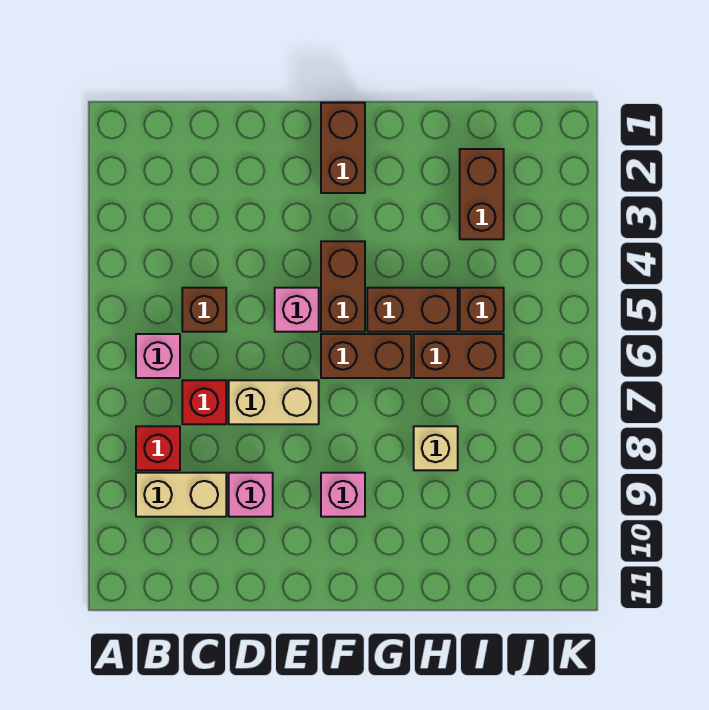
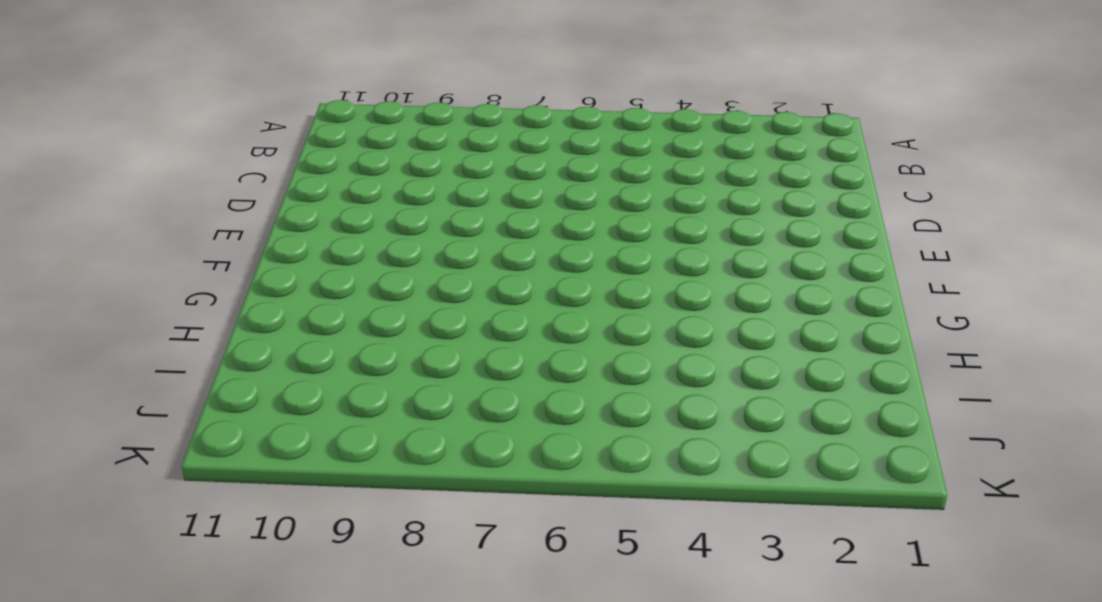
none -> pink 1x1 brick [136,334,180,378]
none -> red 1x1 brick [136,426,180,470]
none -> tan 1x2 brick [136,473,226,517]

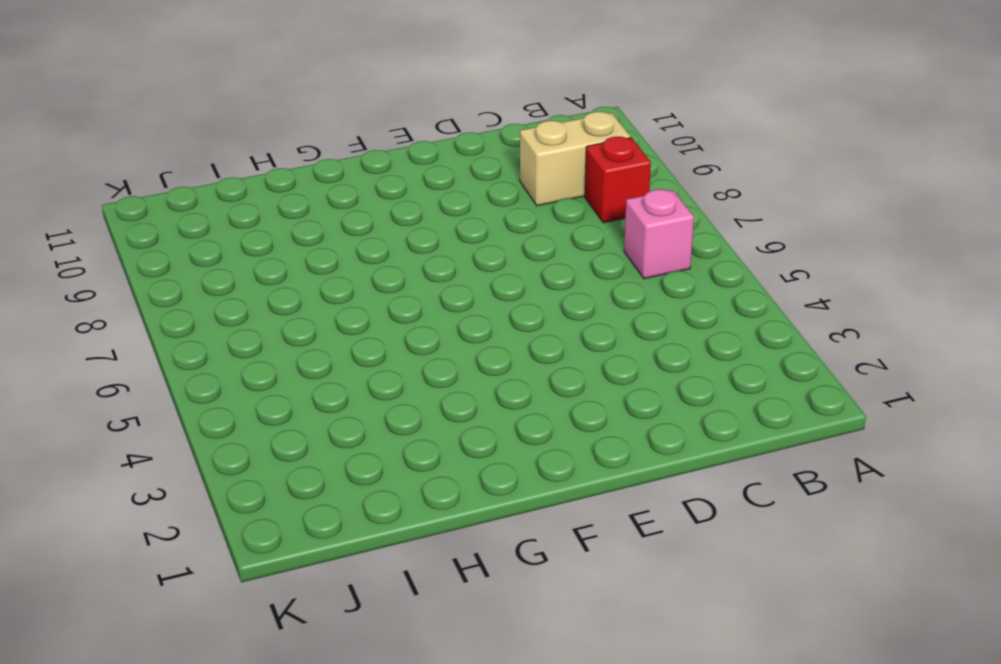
none -> brown 1x1 brick [182,288,226,332]
none -> red 1x1 brick [182,380,226,424]
none -> tan 1x2 brick [229,380,319,424]

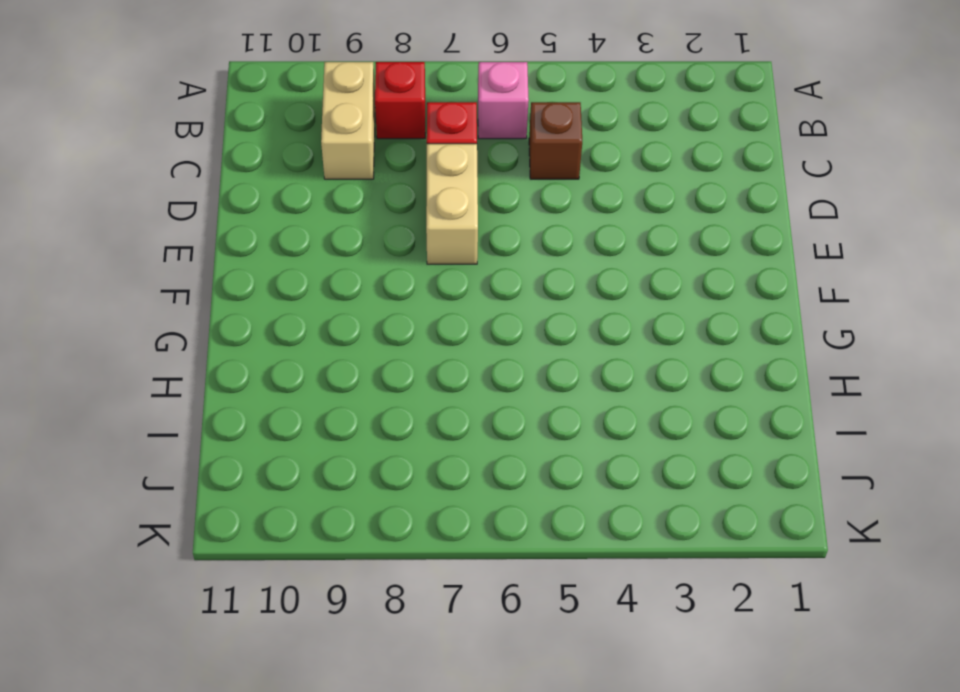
none -> pink 1x1 brick [229,473,273,517]
none -> pink 1x1 brick [275,288,319,332]
none -> brown 1x2 brick [321,103,365,193]

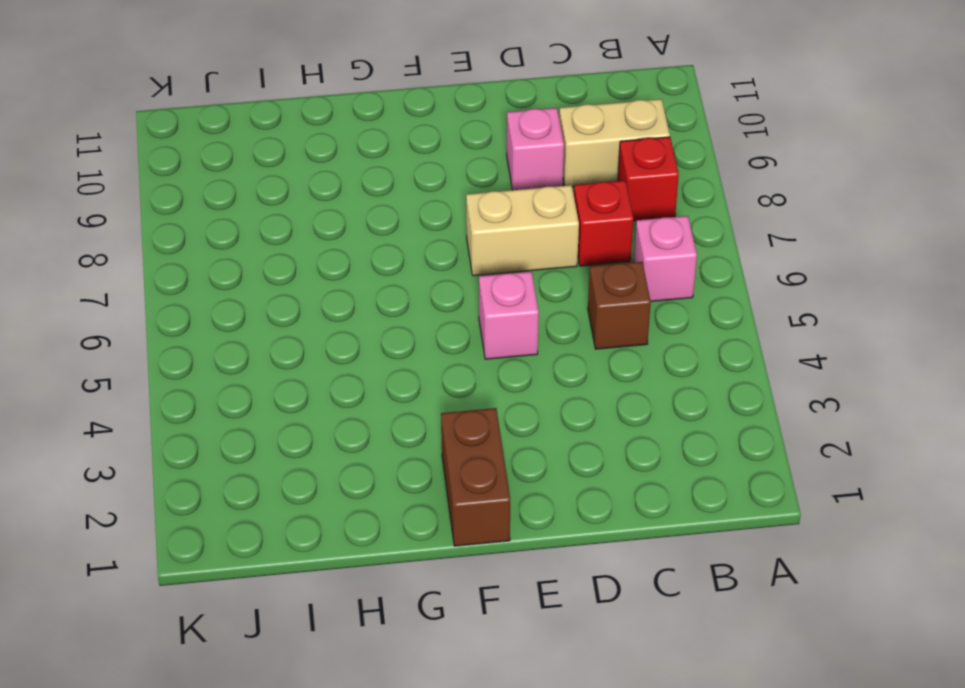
none -> brown 1x2 brick [321,241,365,332]
none -> brown 1x2 brick [321,334,411,378]
none -> pink 1x1 brick [321,473,365,517]

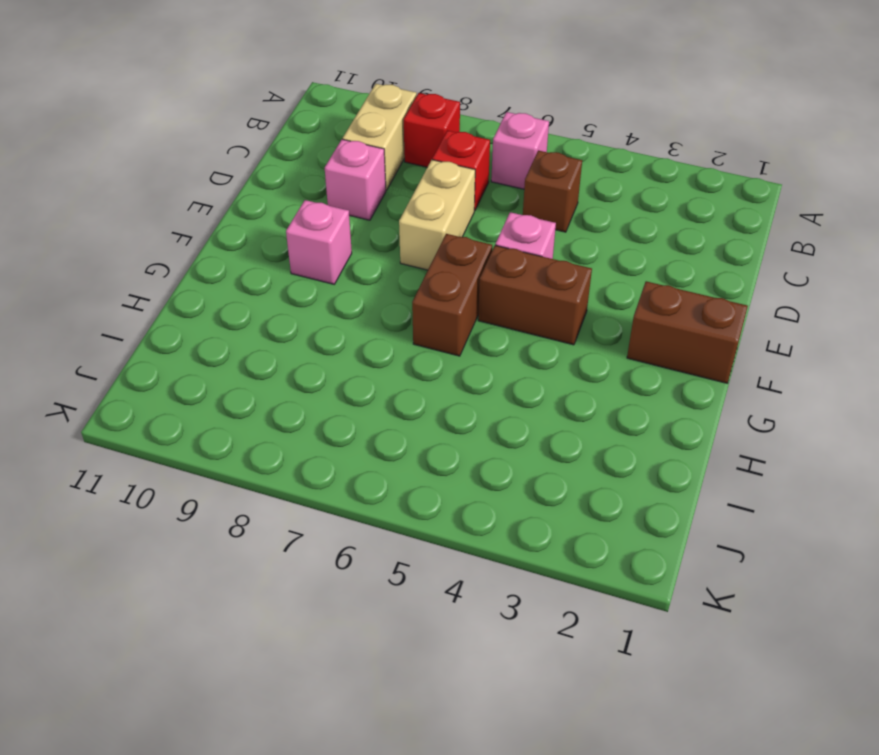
none -> brown 1x2 brick [367,288,458,332]
none -> brown 1x2 brick [414,334,504,378]
none -> tan 1x1 brick [414,426,458,470]

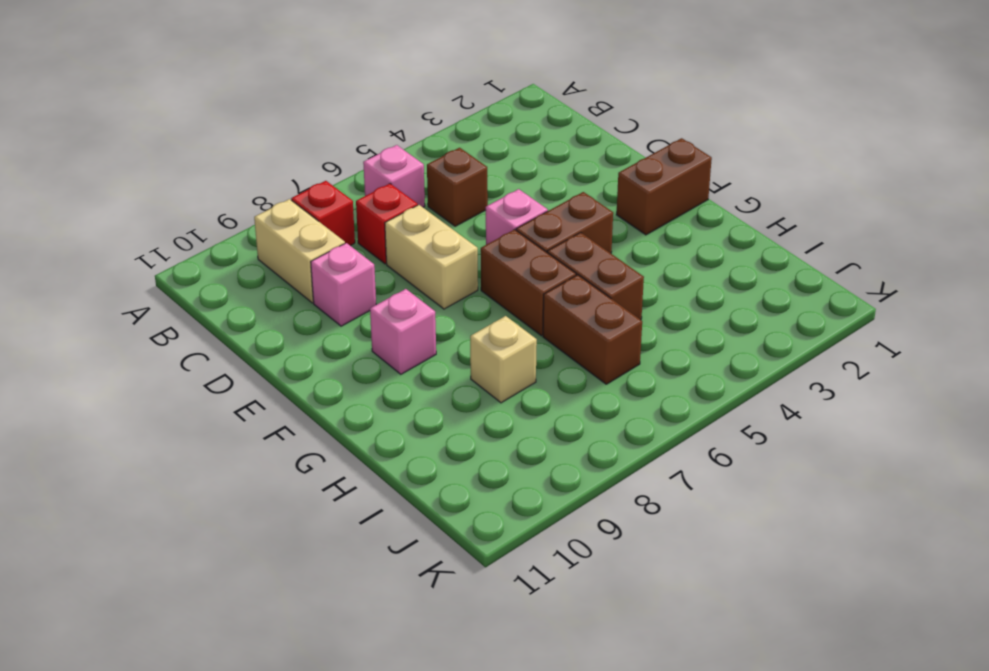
none -> brown 1x2 brick [460,149,504,239]
none -> brown 1x1 brick [460,288,504,332]

